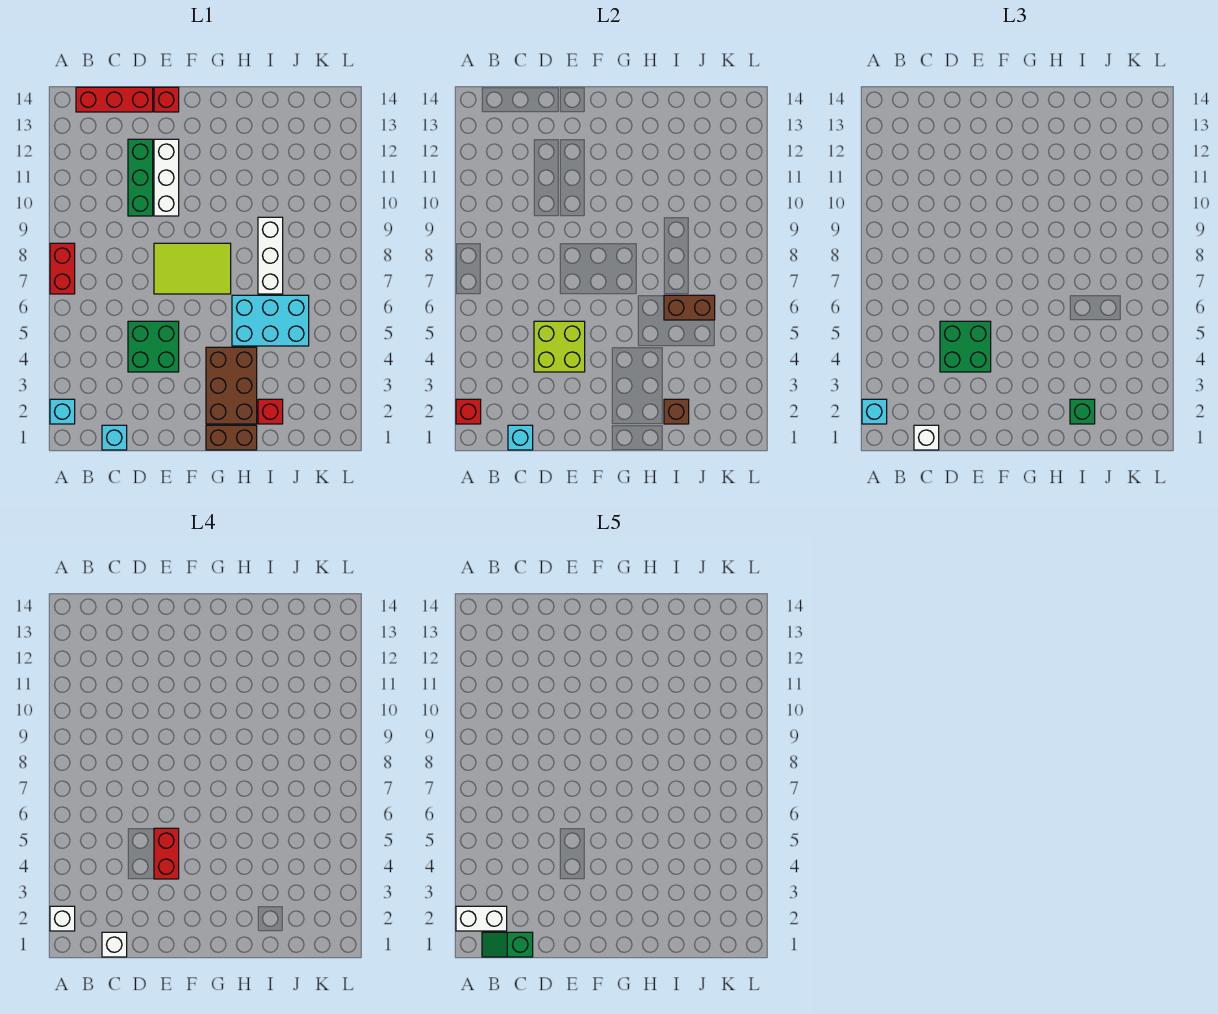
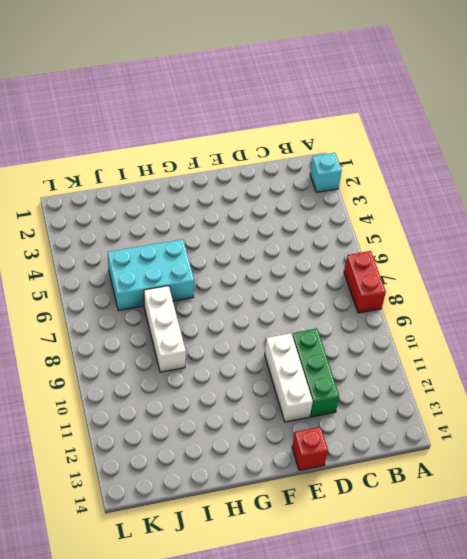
none -> red 1x3 brick [76,87,153,112]
none -> cyan 1x1 brick [102,425,127,450]
none -> green 2x2 brick [128,321,179,372]

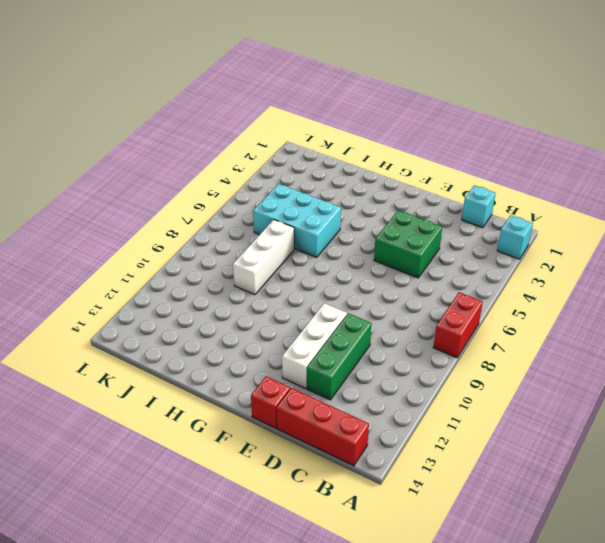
none -> lime 2x3 tile [154,243,231,294]
none -> brown 1x2 brick [206,425,257,450]
none -> brown 2x3 brick [206,347,257,424]

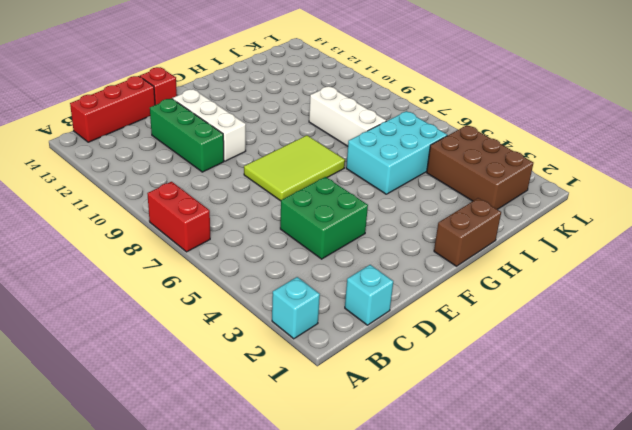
brown 2x3 brick [427,125,533,209] -> brown 2x3 brick moved to [206,347,257,424]
none -> red 1x1 brick [258,399,283,424]
none -> red 1x1 brick [456,399,481,424]
none -> cyan 1x1 brick [508,425,533,450]

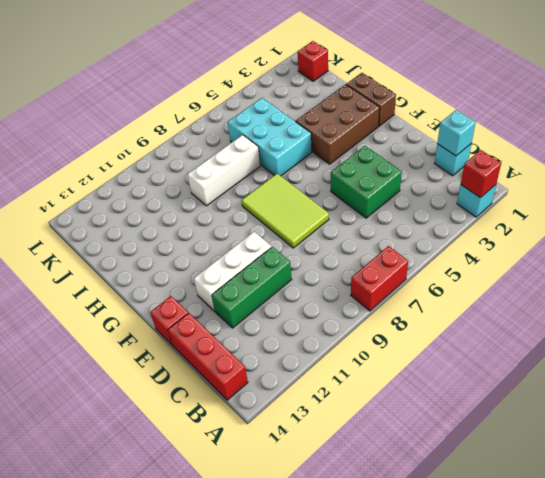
red 1x1 brick [298,41,328,81] -> red 1x1 brick moved to [258,399,283,424]
none -> lime 2x2 brick [534,321,585,372]
none -> brown 1x1 brick [664,399,689,424]
none -> brown 1x2 brick [664,295,715,320]

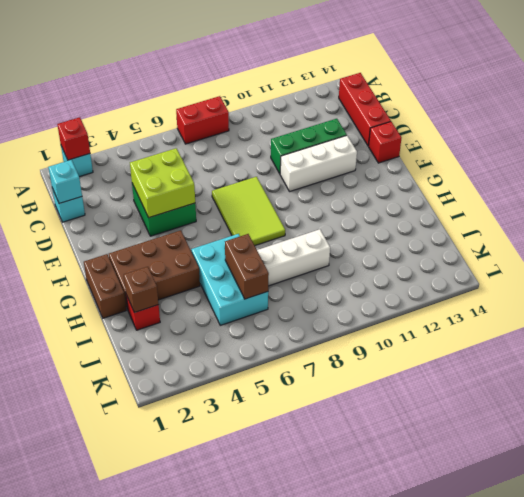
none -> cyan 1x1 brick [862,399,887,424]
none -> white 1x1 brick [914,425,939,450]
none -> green 2x2 brick [940,321,991,372]

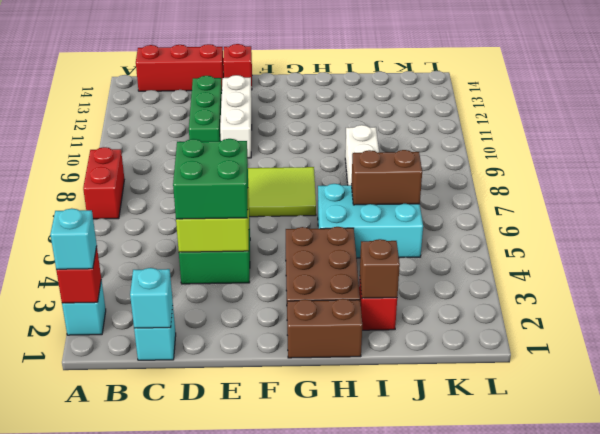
none -> white 1x1 brick [914,425,939,450]
none -> green 1x1 brick [1070,399,1095,424]
none -> white 1x1 brick [50,906,75,931]

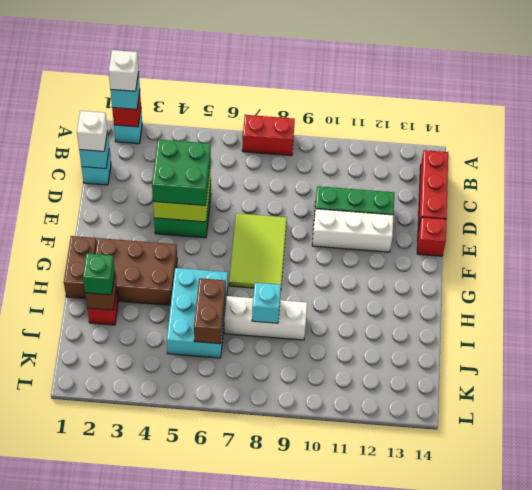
cyan 1x1 brick [252,283,281,323] -> none
none -> white 1x1 brick [102,932,127,957]
none -> red 1x2 brick [154,828,179,879]
none -> white 1x2 brick [456,906,507,931]

